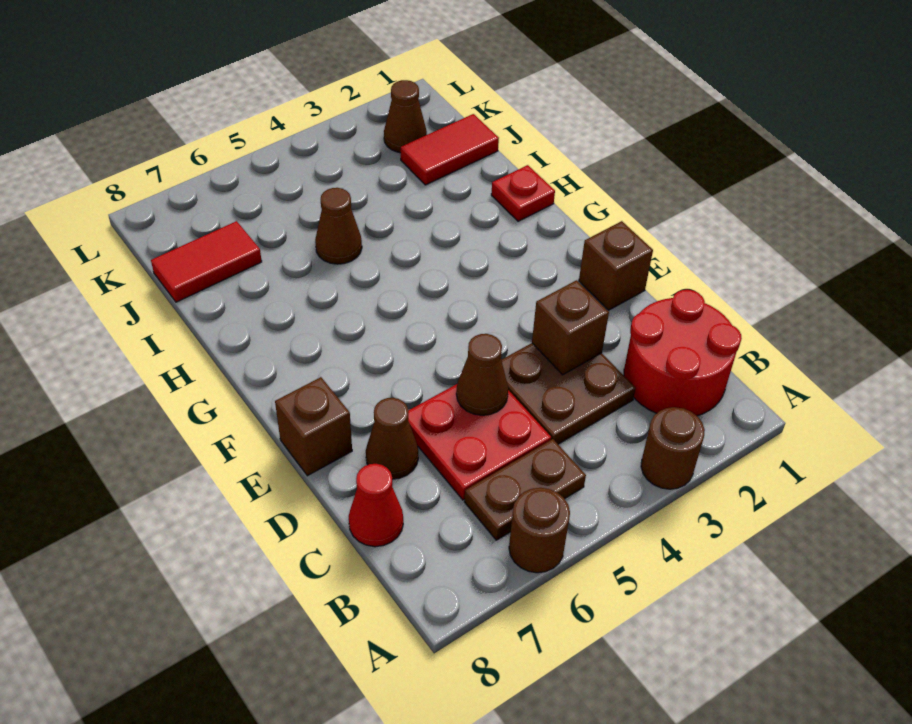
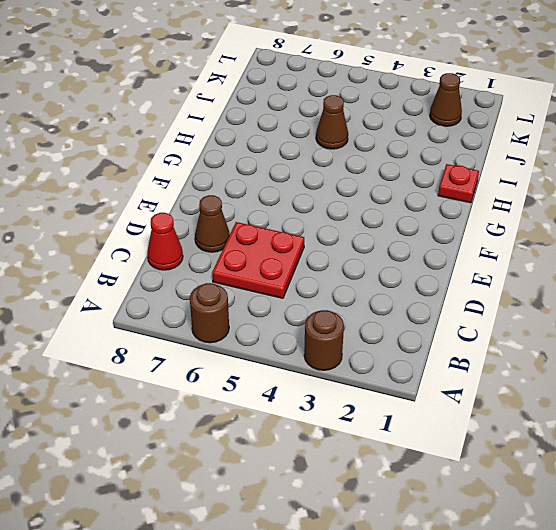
none -> red 2x2 round brick [624,290,742,416]
none -> brown 1x2 plate [464,439,586,540]
none -> brown 2x2 plate [501,343,636,444]

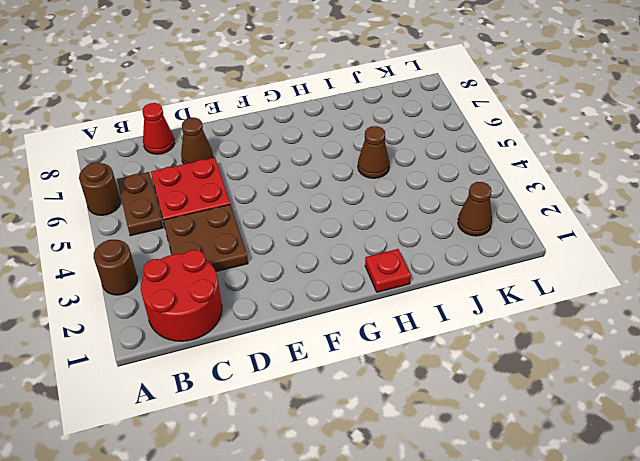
none -> brown 1x1 brick [579,221,653,310]
none -> brown 1x1 brick [275,377,352,476]
none -> red 1x2 tile [401,114,499,185]

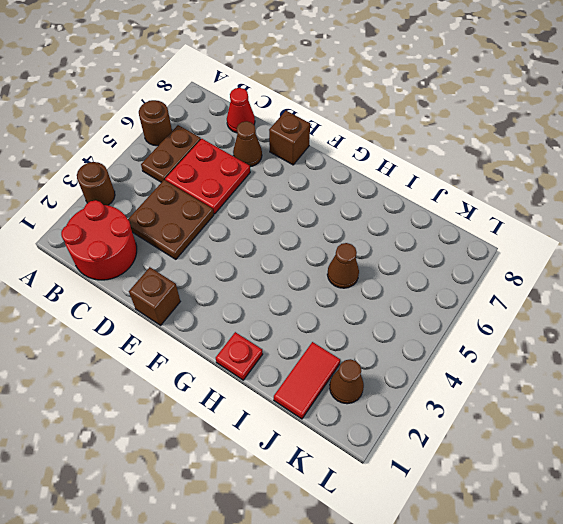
none -> red 1x2 tile [151,221,262,302]
none -> brown 1x1 brick [532,280,609,375]
none -> brown 1x1 cone [456,334,508,415]

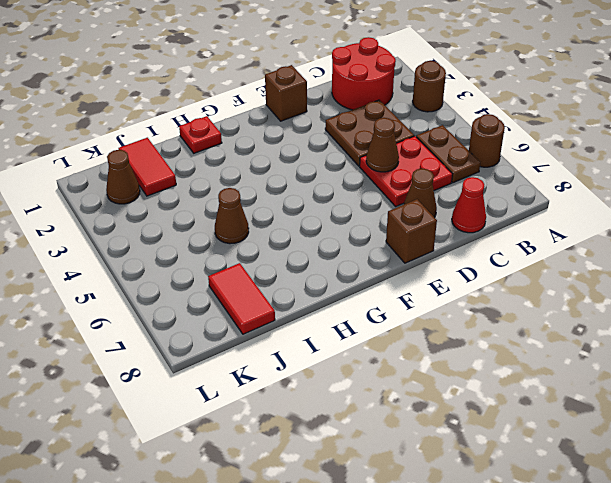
none -> brown 1x1 brick [532,280,609,375]

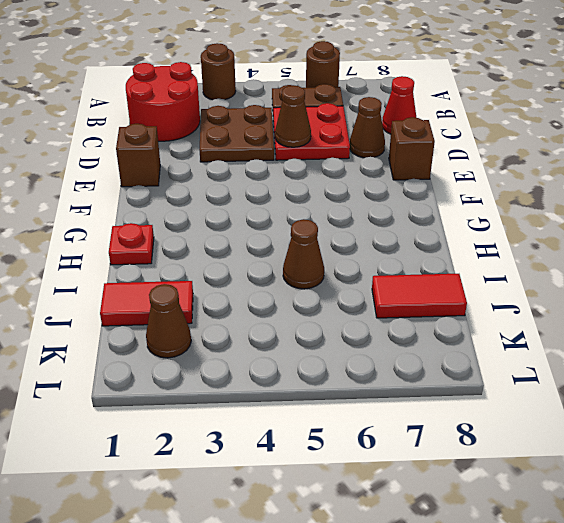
none -> brown 1x1 brick [532,280,609,375]

